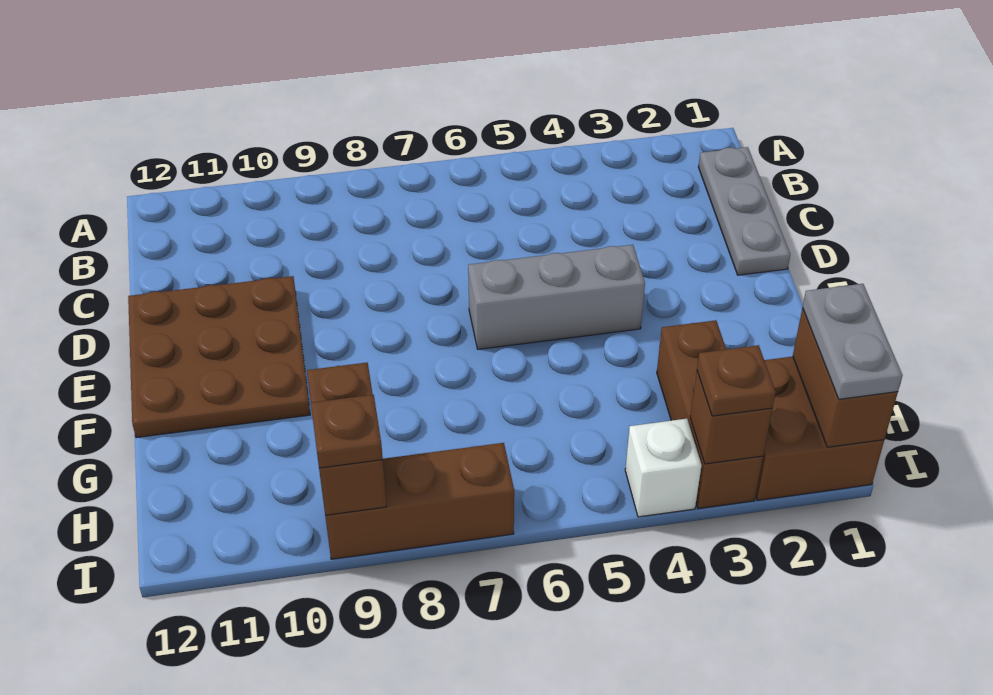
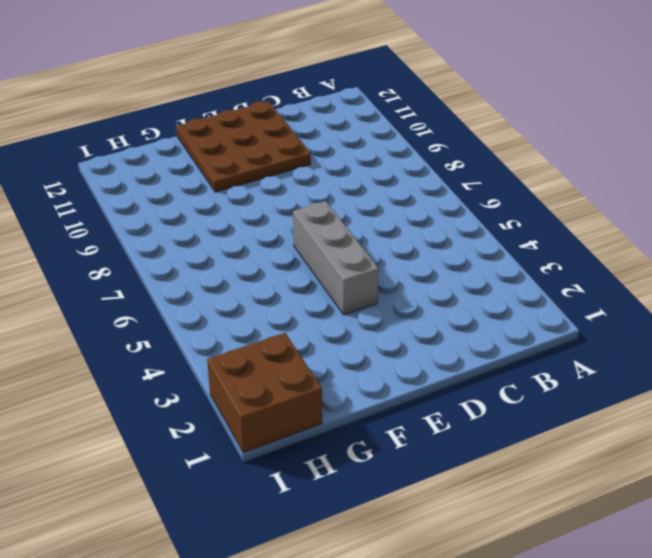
none -> grey 1x3 plate [698,147,790,275]
none -> brown 1x3 brick [657,320,763,509]
none -> white 1x1 brick [625,419,702,517]

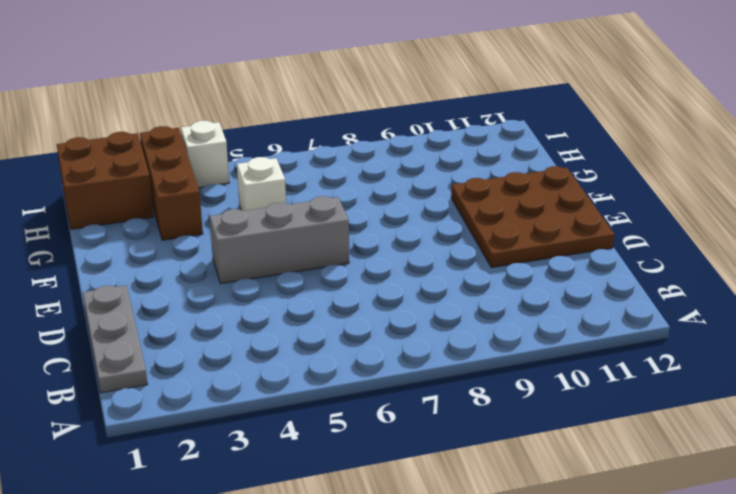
white 1x1 brick [237,157,286,211] -> none
none -> brown 1x3 brick [325,443,514,559]
none -> brown 1x2 brick [793,308,898,447]
none -> brown 1x2 brick [307,363,387,515]

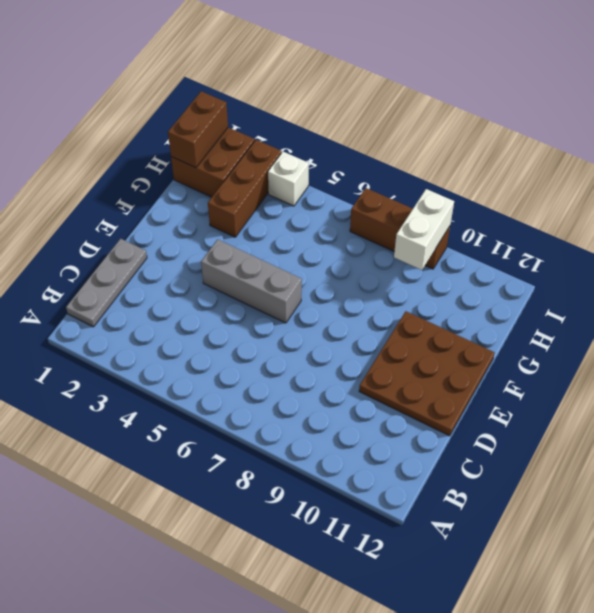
white 1x2 brick [394,189,454,270] -> brown 1x2 brick [307,363,387,515]
none -> brown 1x1 brick [690,372,772,464]
none -> grey 1x2 plate [803,284,902,399]
none -> brown 1x1 plate [697,345,776,416]

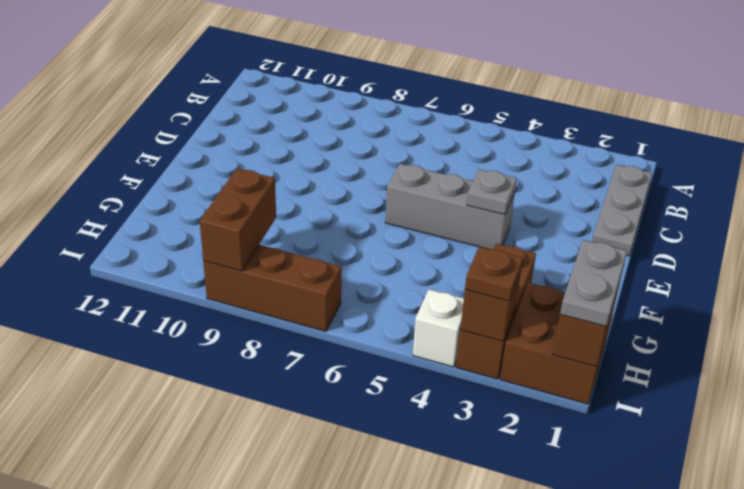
grey 1x1 plate [467,169,517,215] -> none
none -> brown 3x3 plate [128,276,310,438]
none -> brown 1x1 plate [311,395,383,468]

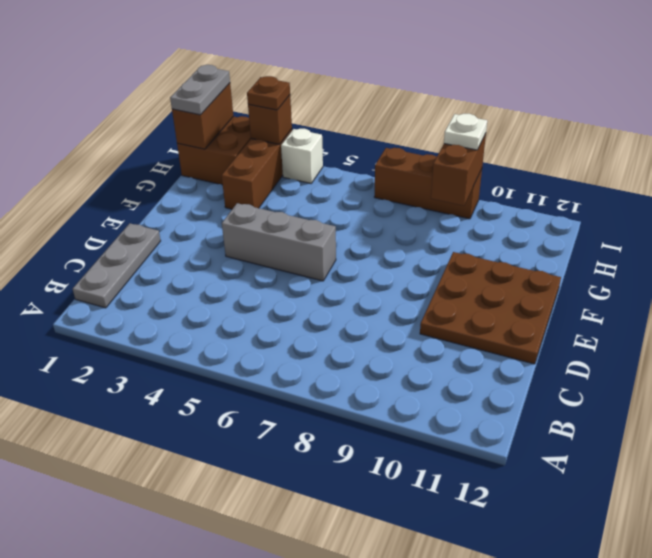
white 1x1 plate [444,114,487,150] -> brown 1x1 plate [311,395,383,468]

